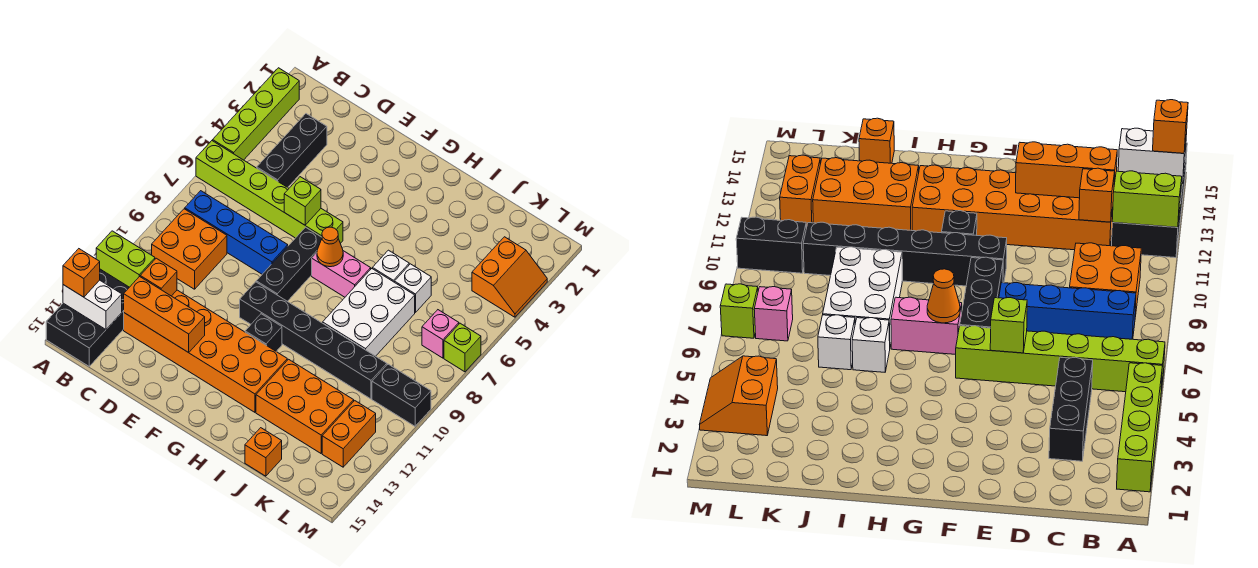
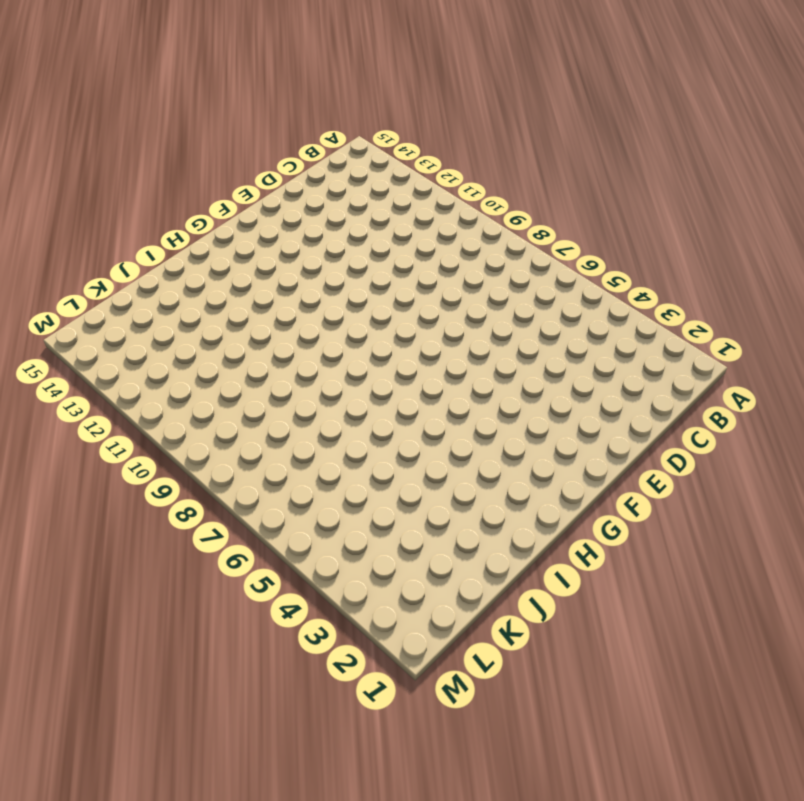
none -> lime 1x4 brick [213,68,299,160]
none -> lime 1x6 brick [196,141,343,243]
none -> black 2x4 brick [46,269,129,366]

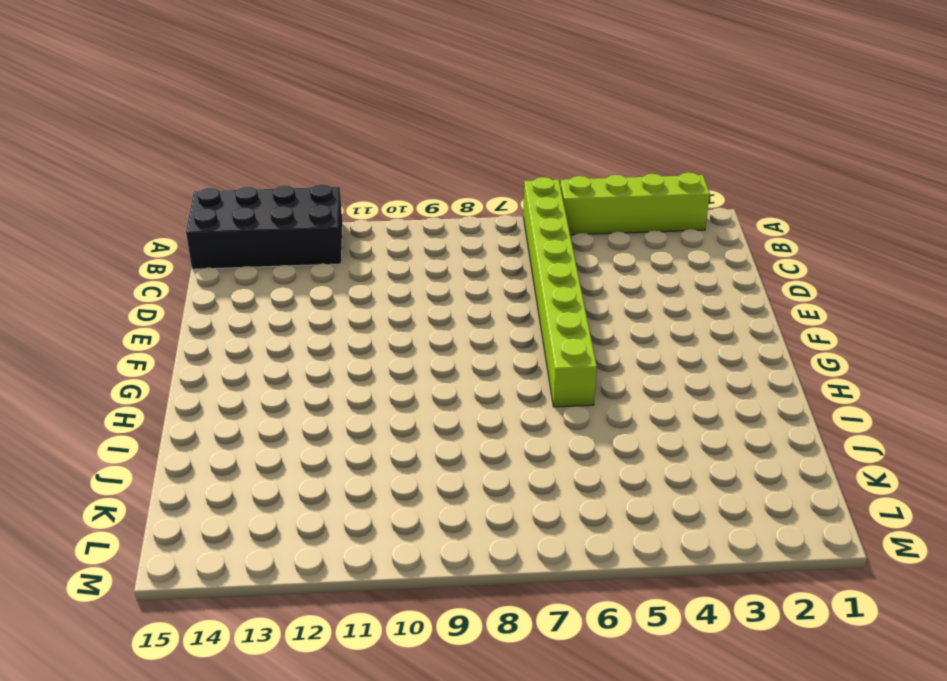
lime 1x8 brick [523,177,597,407] -> lime 1x6 brick [196,141,343,243]
none -> blue 1x4 brick [185,191,288,274]
none -> orange 2x2 brick [152,209,227,289]
none -> black 1x3 brick [257,114,327,187]

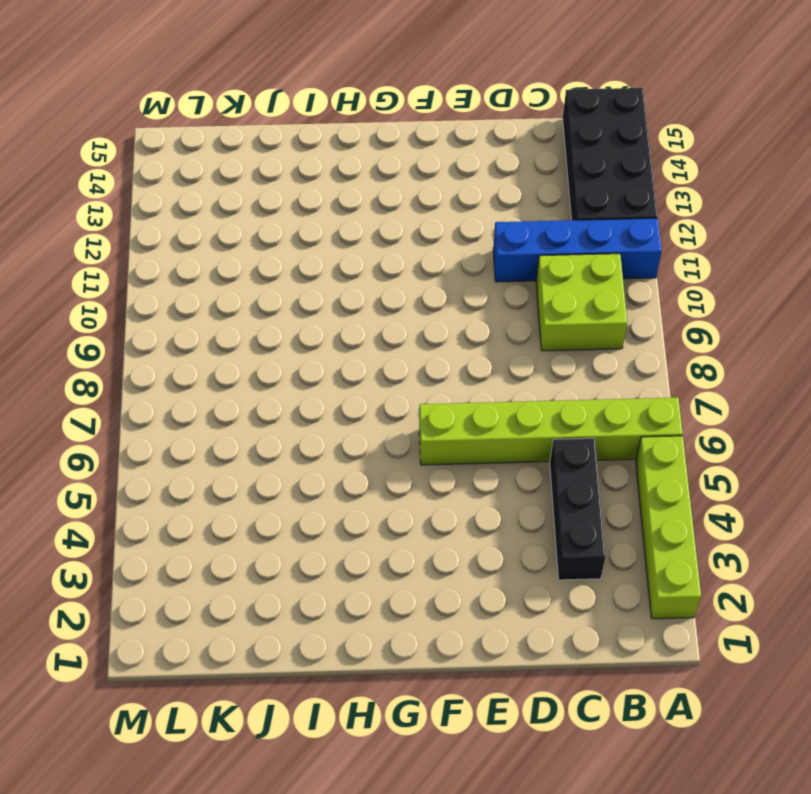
blue 1x4 brick [493,218,662,282] -> blue 1x4 brick moved to [185,191,288,274]
lime 2x2 brick [536,254,627,351] -> orange 2x2 brick [152,209,227,289]
none -> orange 2x6 brick [124,290,287,412]
none -> black 1x3 brick [256,227,322,301]
none -> black 1x6 brick [240,282,387,399]

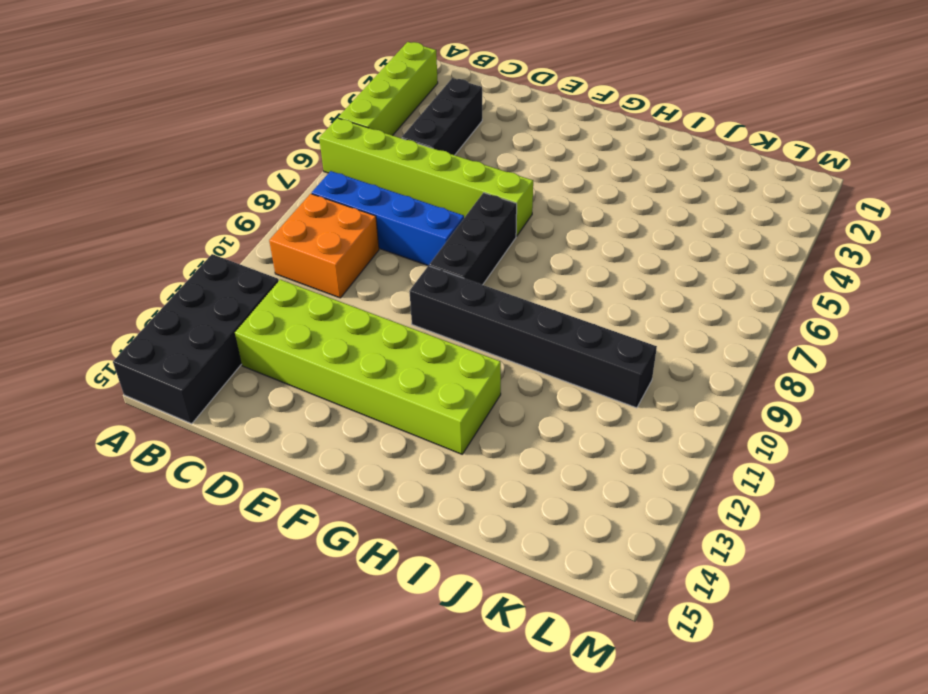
lime 2x6 brick [235,279,501,454] -> orange 2x6 brick [124,290,287,412]
none -> pink 1x2 brick [312,251,371,297]
none -> black 1x1 brick [245,314,282,351]
none -> white 1x1 brick [372,250,409,282]

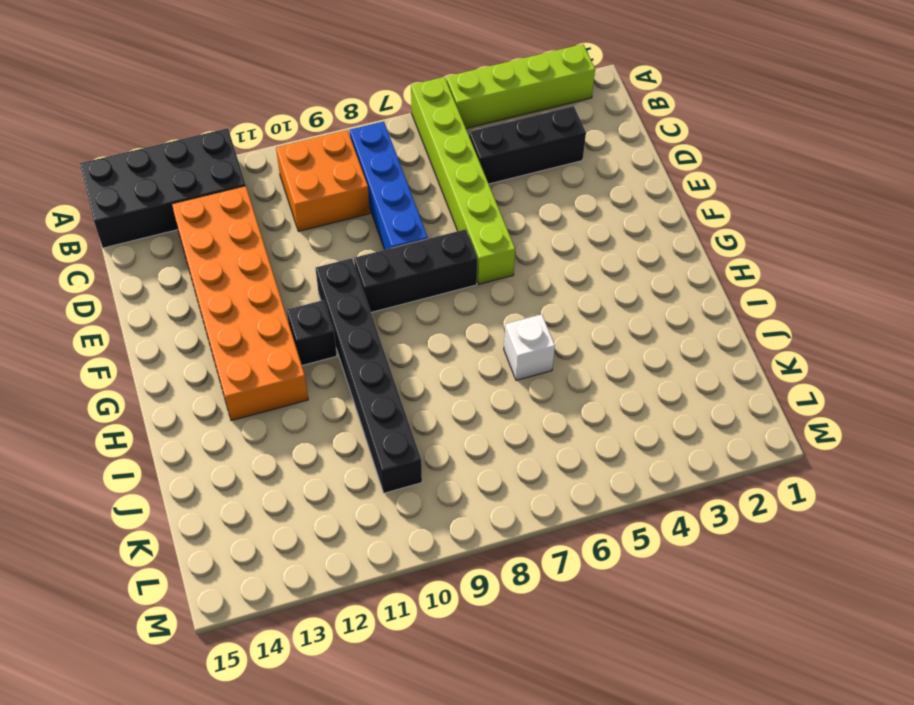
none -> pink 1x2 brick [312,251,371,297]
none -> white 2x3 brick [323,269,415,356]
none -> orange 2x3 brick [256,359,354,453]

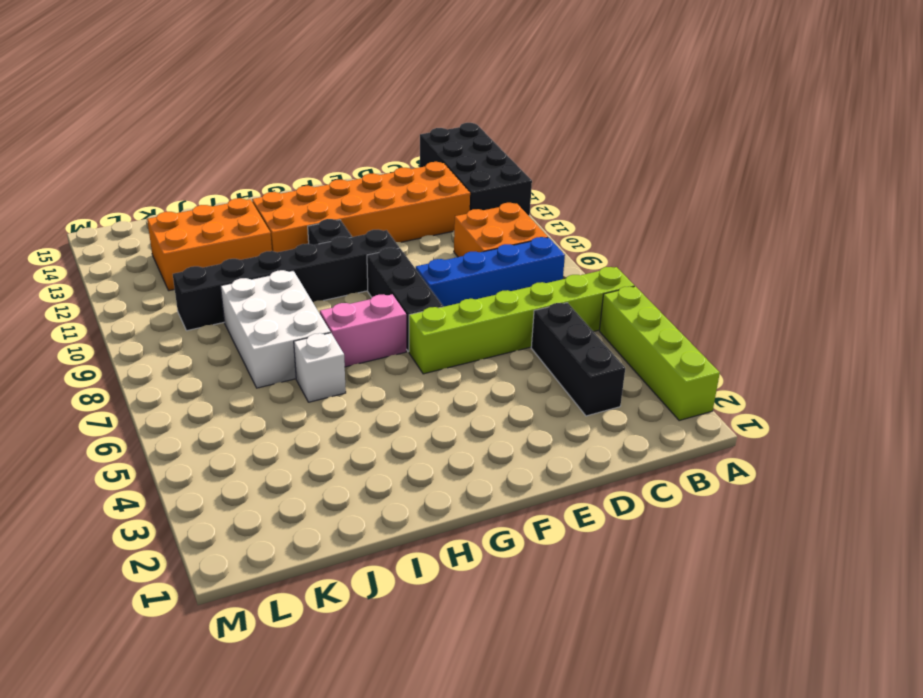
none -> white 1x1 brick [395,264,431,313]
none -> orange 1x1 brick [245,428,282,476]
none -> orange 2x2 slope [472,237,547,317]

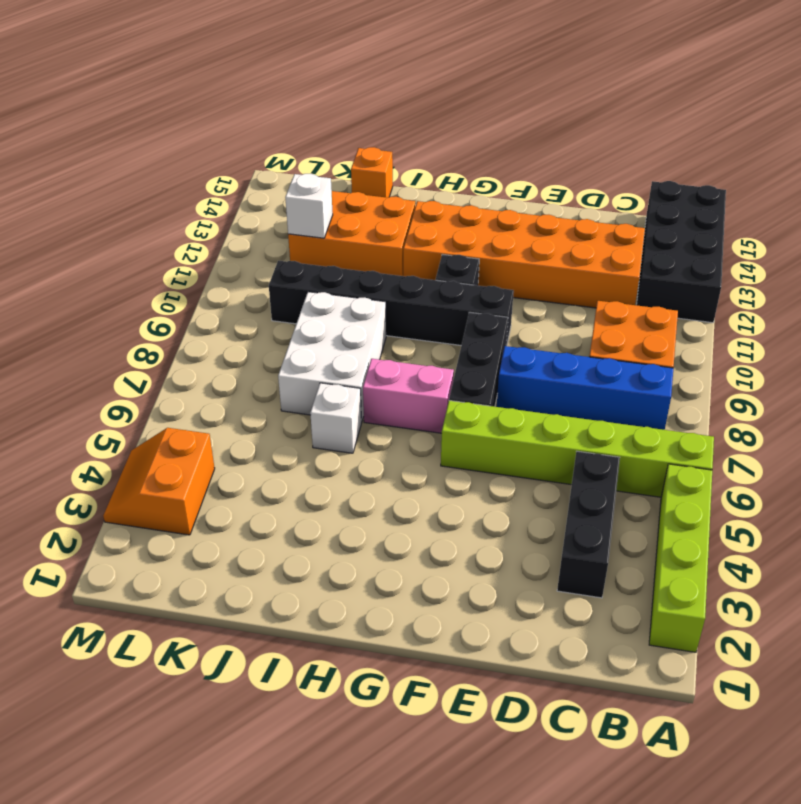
white 1x1 brick [285,174,333,238] -> white 1x1 brick moved to [395,264,431,313]
none -> pink 1x1 brick [422,310,459,358]
none -> black 1x2 brick [372,364,431,426]
none -> orange 1x2 brick [322,401,376,467]

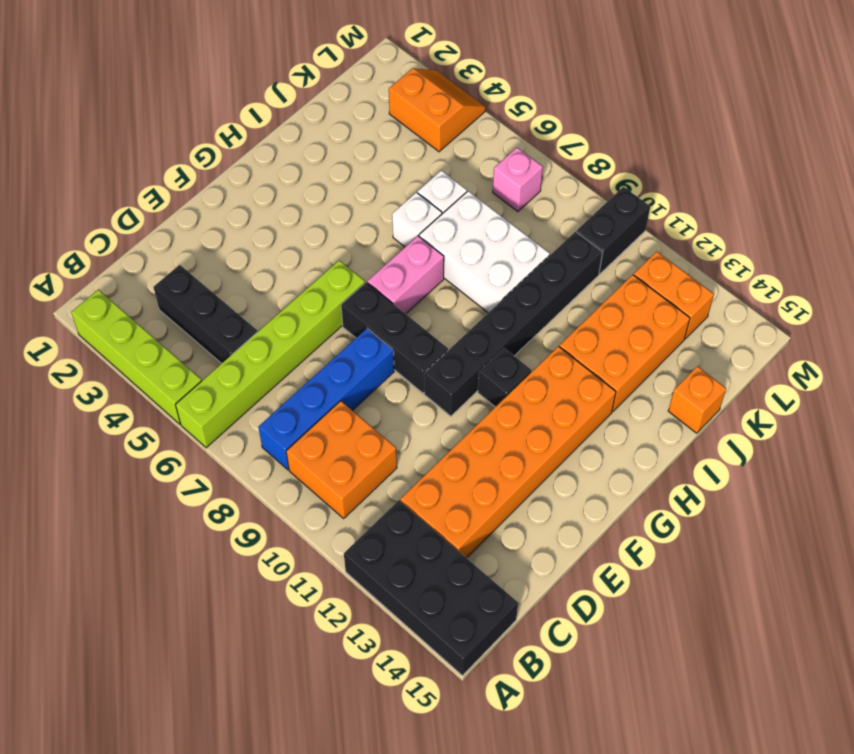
none -> lime 1x1 brick [444,323,481,372]
none -> lime 1x2 brick [96,231,155,287]
none -> white 1x2 brick [63,280,122,329]

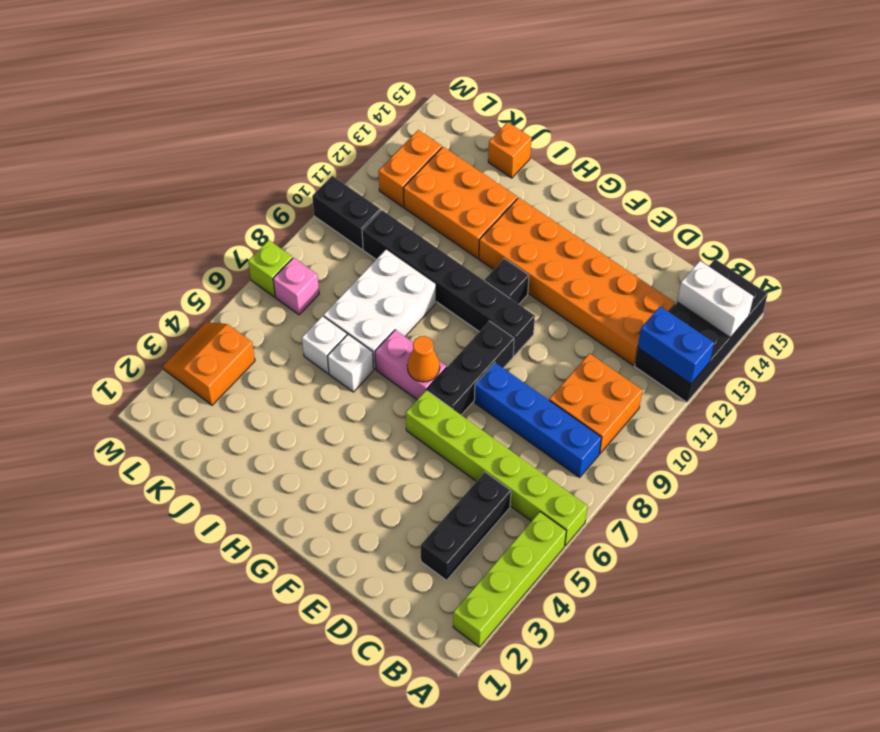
blue 1x2 brick [638,306,714,384] -> lime 1x2 brick [96,231,155,287]
none -> orange 1x1 brick [140,258,177,296]
none -> orange 1x3 brick [124,276,205,353]
none -> lime 1x1 brick [284,177,321,225]

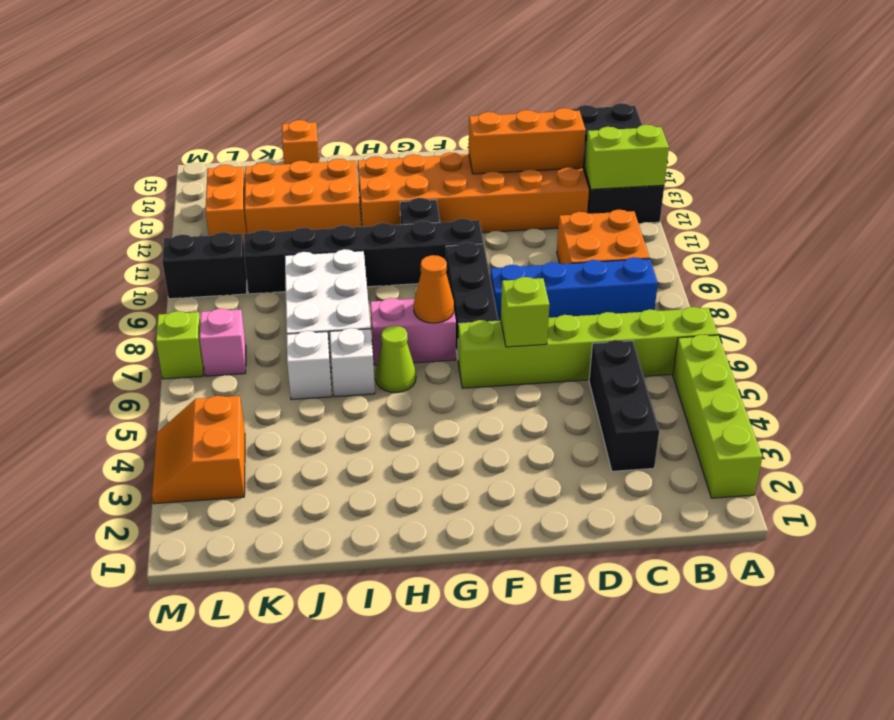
lime 1x1 cone [375,325,416,393] -> none
none -> white 1x2 brick [63,280,122,329]
none -> orange 1x1 brick [140,258,177,296]
none -> orange 1x1 brick [63,249,100,297]

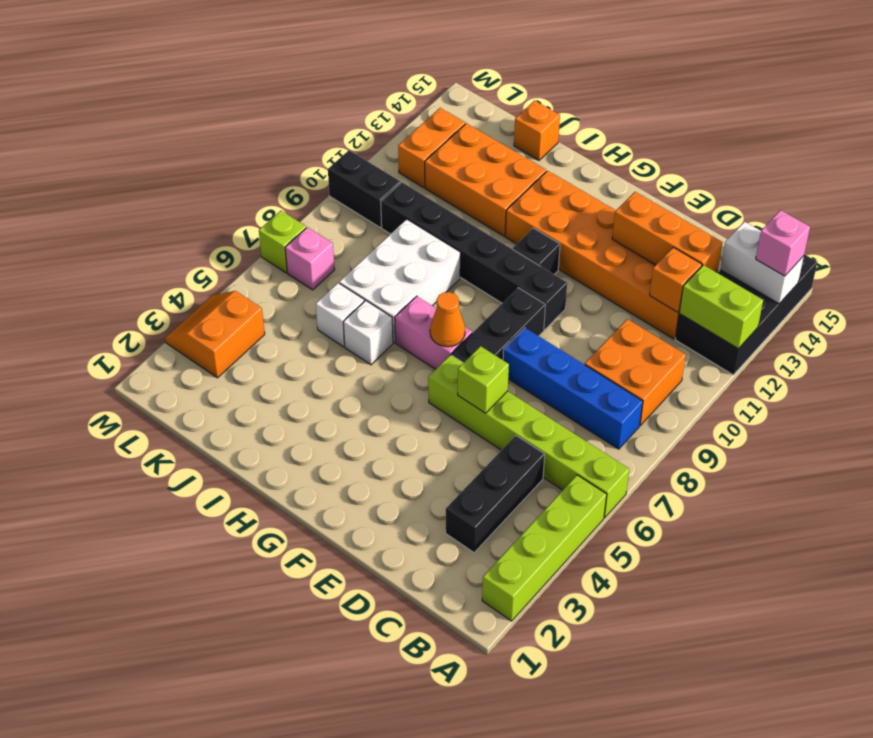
pink 1x1 brick [756,210,810,276] -> orange 1x1 brick [63,249,100,297]

